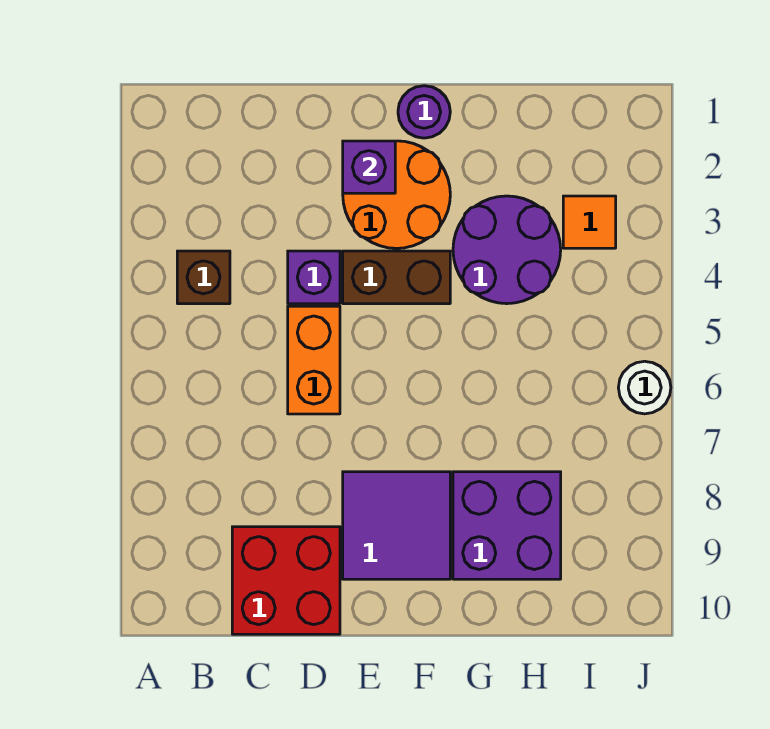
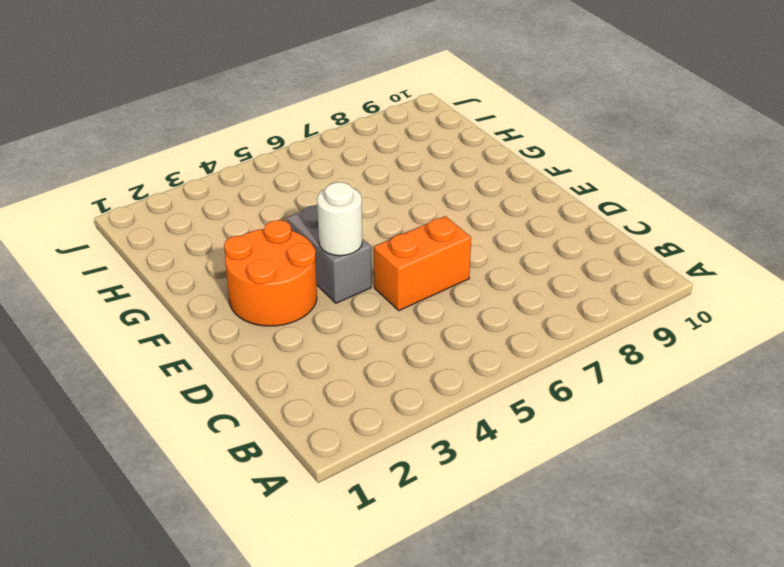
grey 1x2 brick [287,205,371,303] -> brown 1x2 brick [343,251,450,304]
white 1x1 round brick [317,182,362,256] -> white 1x1 round brick moved to [618,361,671,414]
none -> brown 1x1 brick [177,251,230,304]
none -> red 2x2 brick [232,527,340,634]
none -> purple 1x1 brick [288,251,340,304]

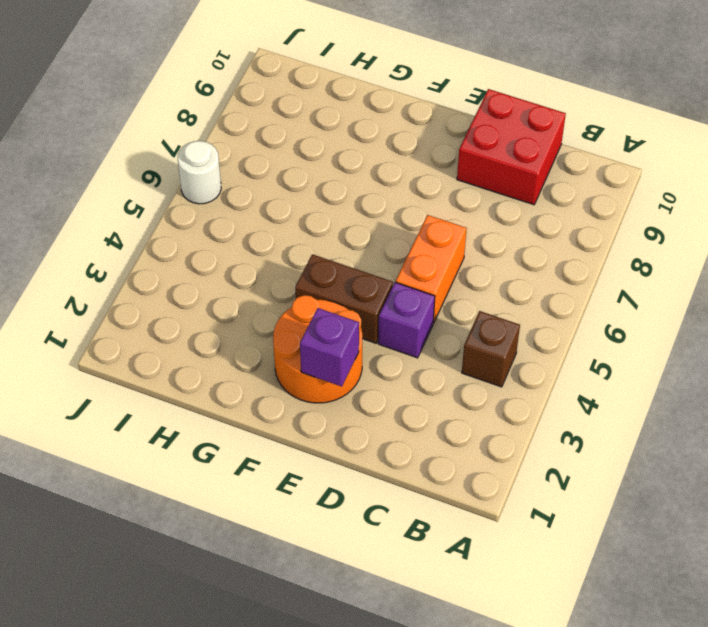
none -> purple 2x2 tile [343,472,450,579]
none -> purple 1x1 round brick [398,86,450,138]
none -> purple 2x2 round brick [453,196,561,304]

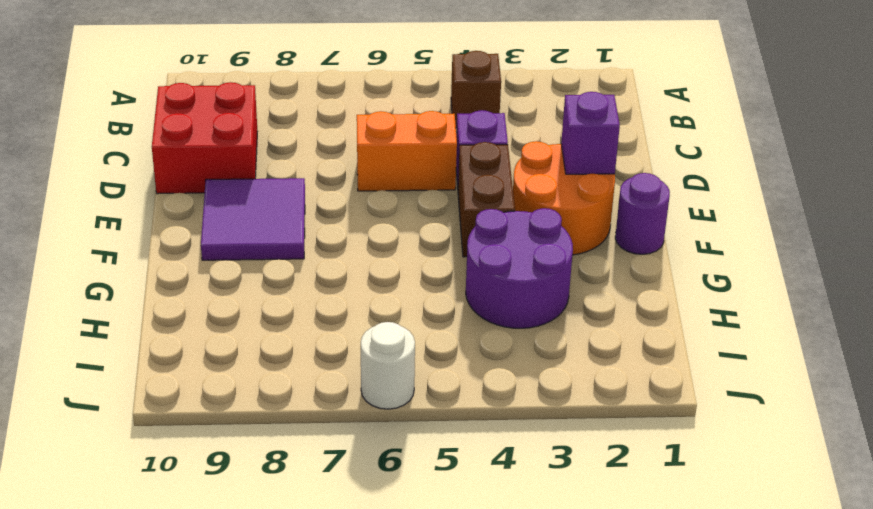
none -> purple 2x2 brick [453,472,561,579]
none -> orange 1x1 tile [563,196,616,248]

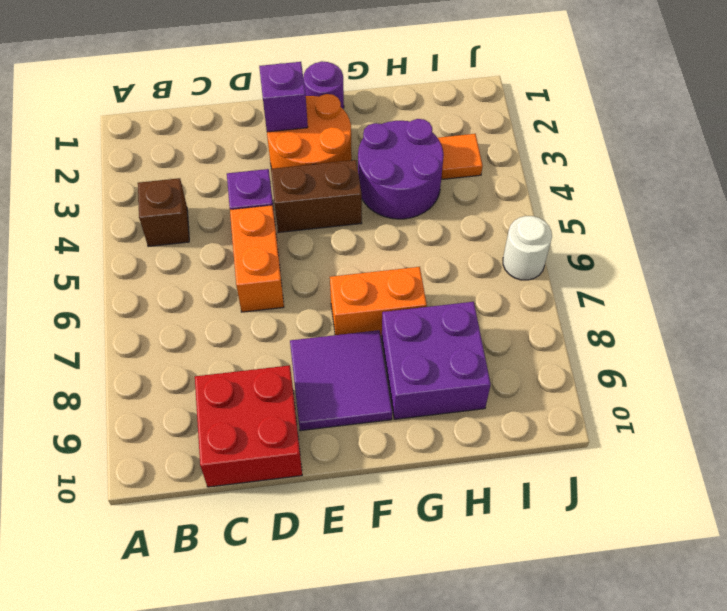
orange 1x2 brick [330,267,427,336] -> none

